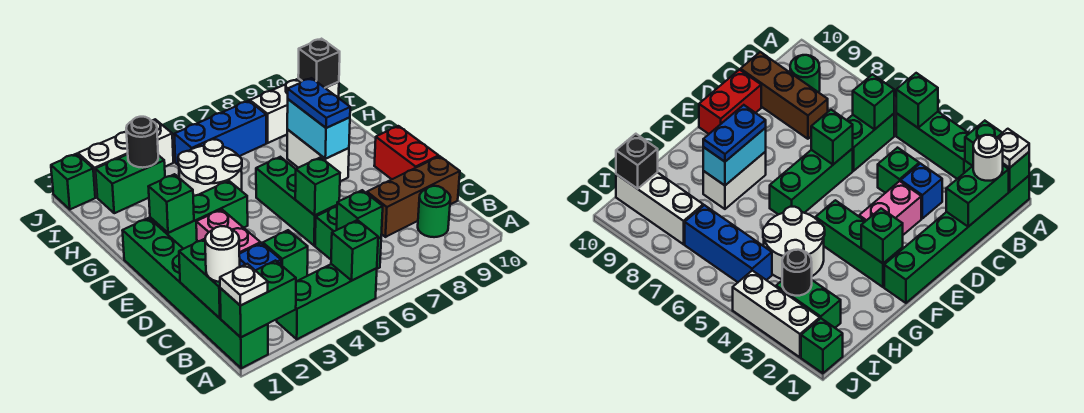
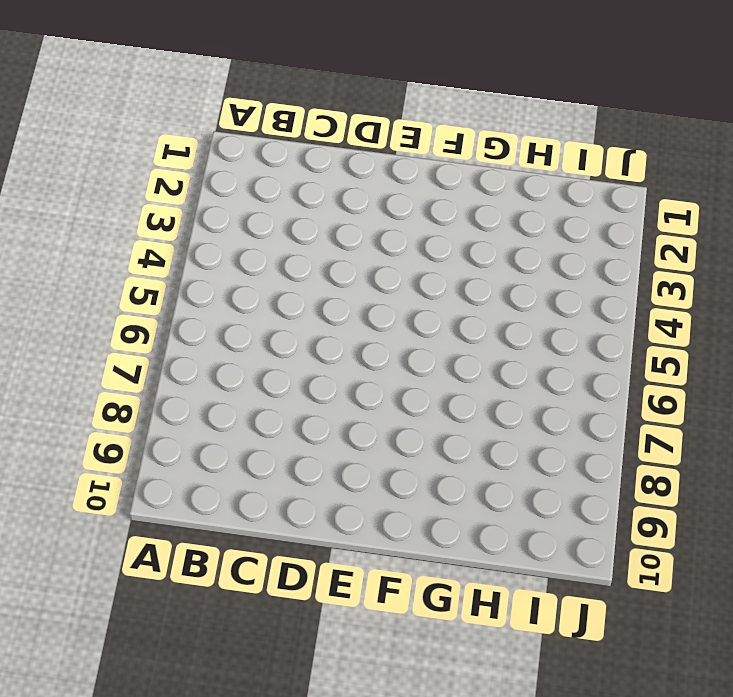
none -> green 1x6 brick [122,218,268,368]
none -> green 1x3 brick [277,264,377,339]
none -> green 1x2 brick [315,206,381,269]
none -> green 1x1 round brick [418,186,451,237]

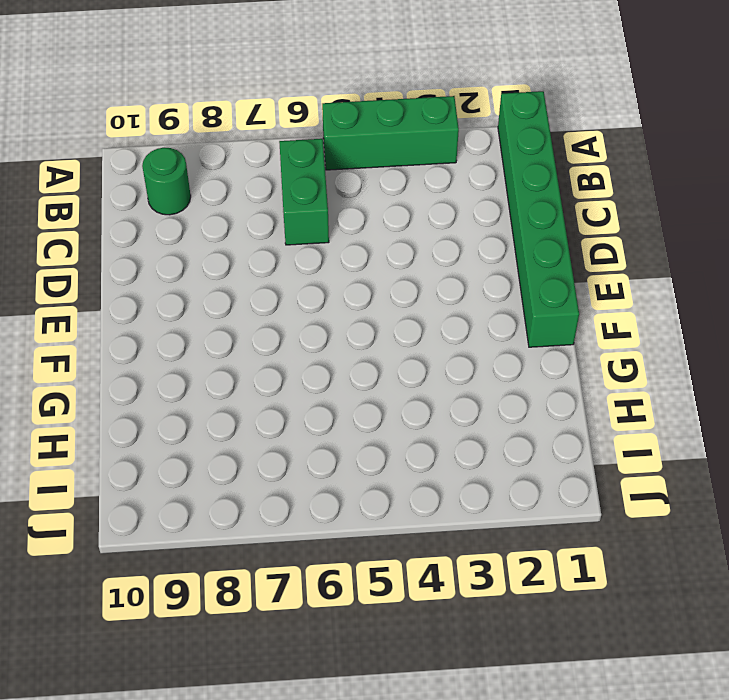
none -> blue 1x1 brick [239,243,281,270]
none -> green 1x1 brick [263,230,308,282]
none -> brown 1x3 brick [367,156,460,237]
none -> pink 1x2 brick [196,209,261,254]

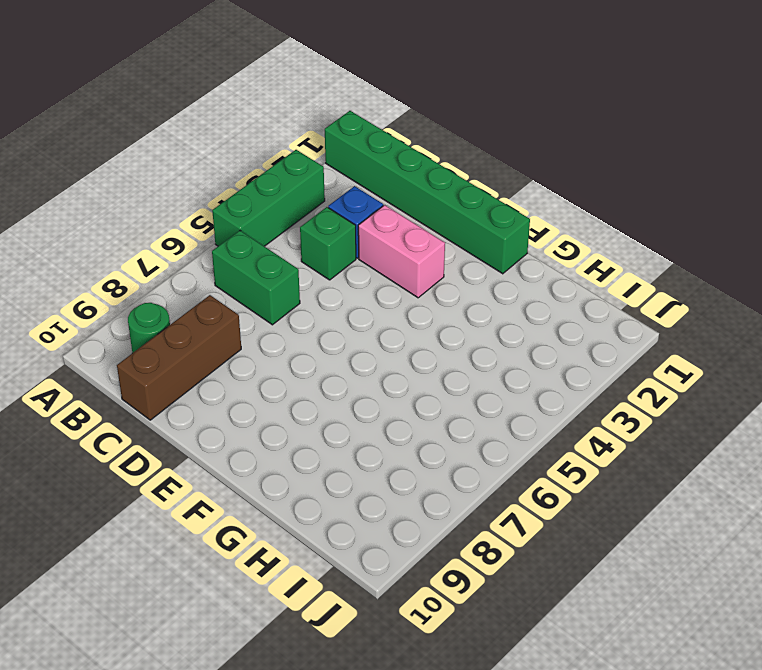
none -> green 1x3 brick [256,157,337,246]
none -> red 1x2 brick [374,126,439,179]
none -> green 1x3 brick [150,181,248,249]
none -> white 1x2 brick [287,129,349,181]

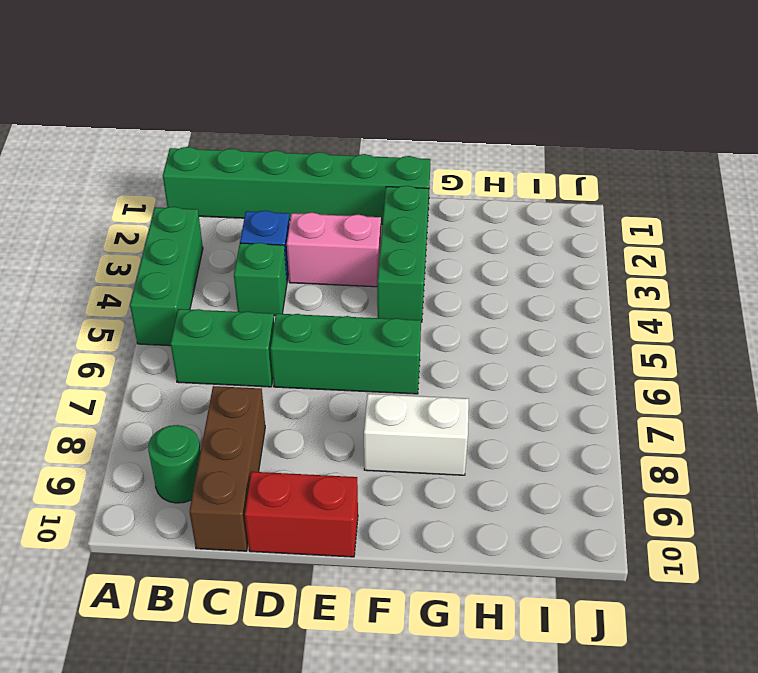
none -> white 2x2 round brick [178,139,242,196]
none -> green 1x2 brick [95,154,165,213]
none -> blue 1x3 brick [174,101,266,166]
none -> white 1x3 brick [250,79,339,143]

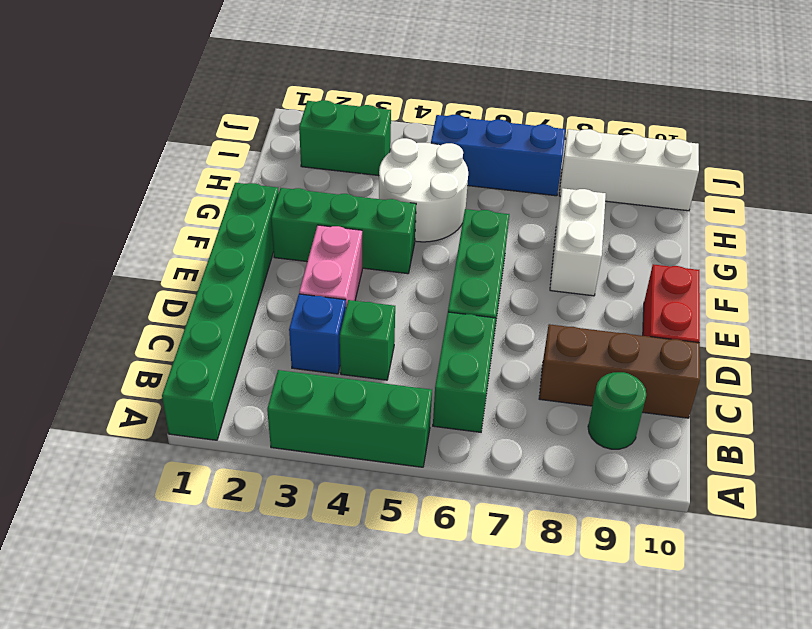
none -> green 1x1 brick [51,154,95,209]
none -> white 1x3 brick [78,119,173,197]
none -> green 1x2 brick [220,261,296,337]
none -> green 1x1 brick [331,220,378,280]

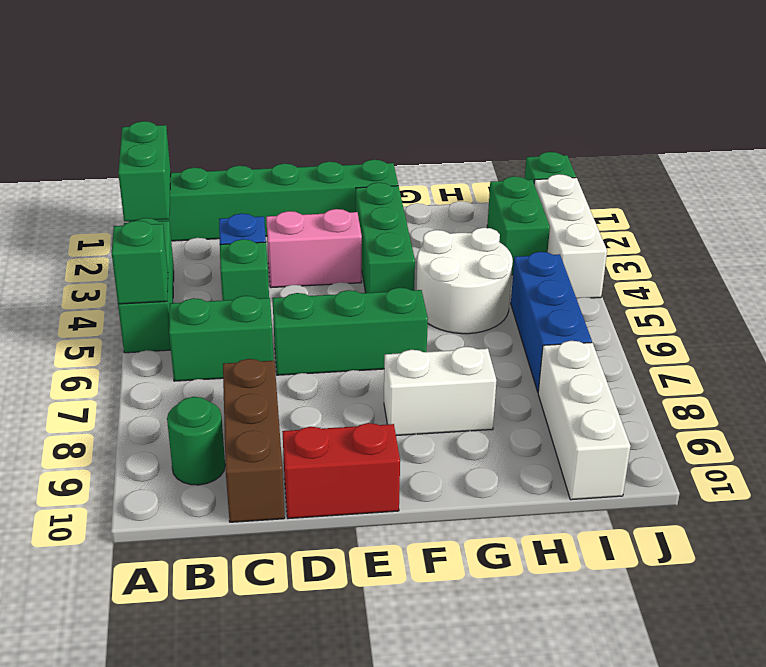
none -> green 1x2 brick [179,239,221,318]
none -> green 1x1 brick [337,190,383,239]
none -> green 1x1 brick [295,158,340,215]
none -> green 1x1 brick [148,174,194,233]

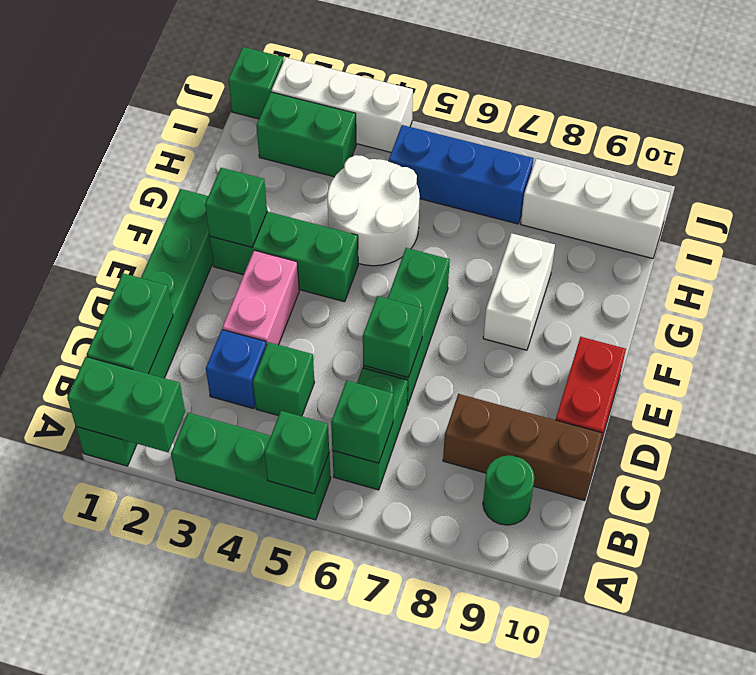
none -> cyan 1x2 brick [287,99,350,159]
none -> black 1x1 round brick [126,117,158,168]
none -> black 1x1 brick [298,39,340,88]
none -> white 1x1 plate [220,264,268,306]

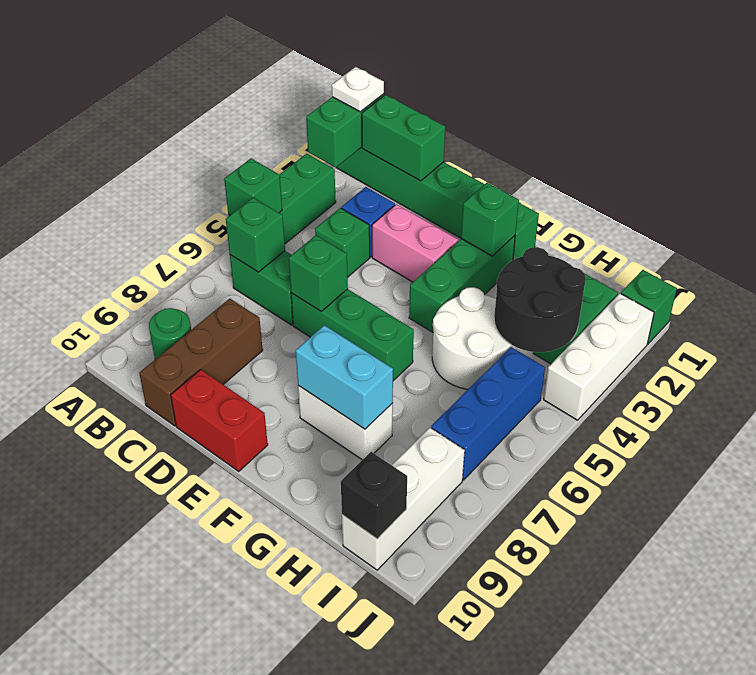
black 2x2 round brick [494,247,586,352] -> black 1x1 round brick [126,117,158,168]
none -> white 1x1 round brick [205,226,240,282]
none -> blue 1x2 plate [288,78,350,128]

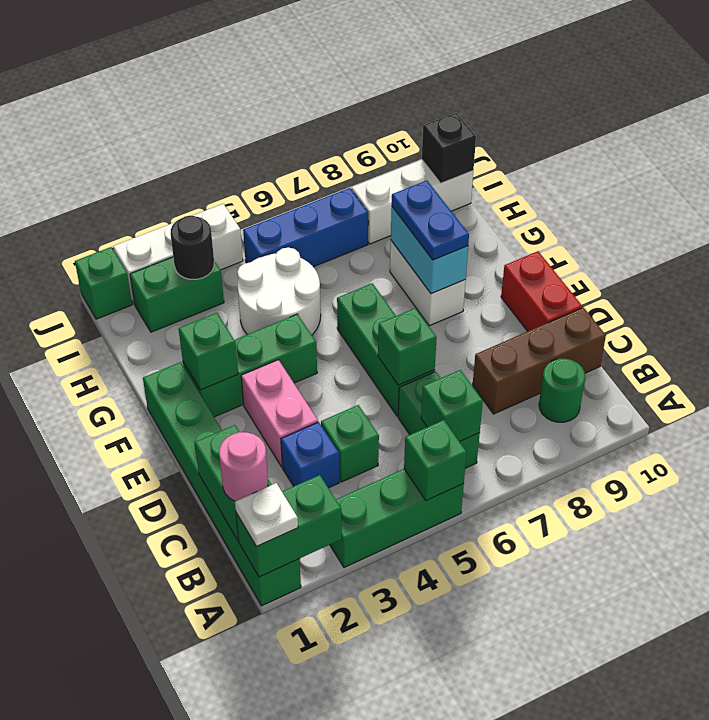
pink 1x1 round brick [219,432,268,501] -> white 1x1 round brick [205,226,240,282]

